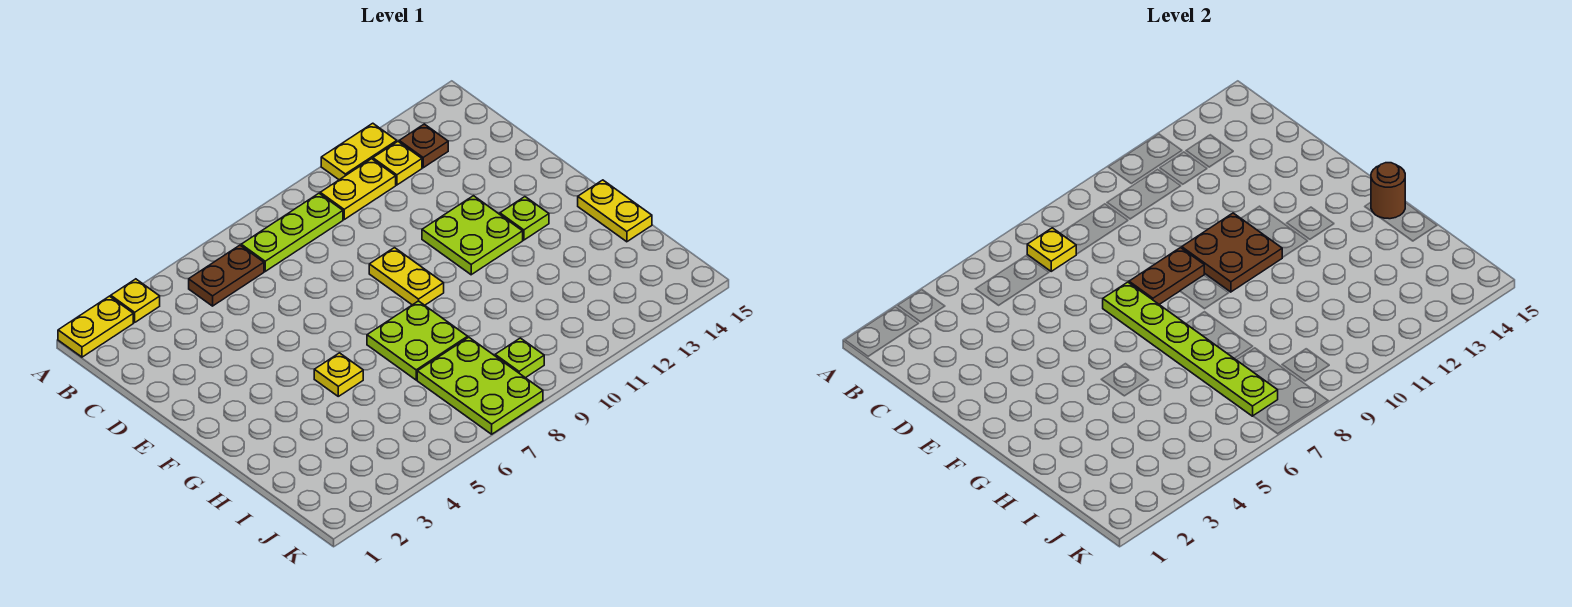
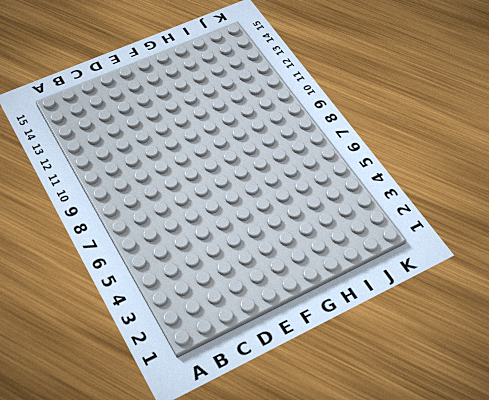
none -> yellow 1x2 plate [58,296,133,357]
none -> yellow 1x1 plate [111,279,160,322]
none -> yellow 1x2 plate [321,123,397,180]

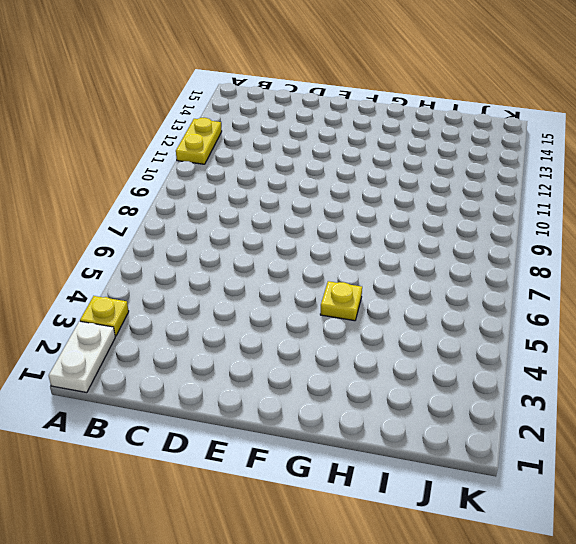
white 1x2 plate [49,321,115,393] -> yellow 1x2 plate [58,296,133,357]
none -> brown 1x2 plate [189,245,264,306]
none -> lime 1x3 plate [241,193,343,271]
none -> yellow 1x2 plate [320,159,396,219]

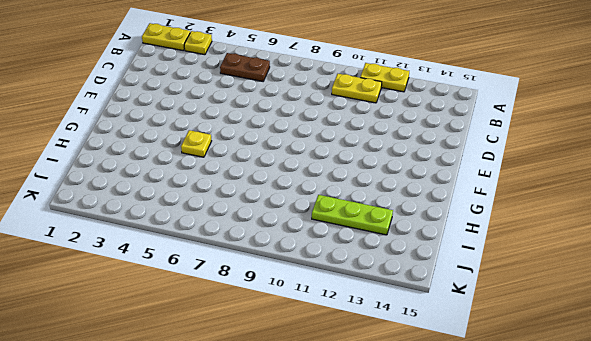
lime 1x3 plate [312,195,393,235] -> lime 1x3 plate moved to [241,193,343,271]
none -> yellow 1x1 plate [373,142,422,185]
none -> brown 1x1 plate [399,124,448,168]
none -> yellow 1x2 plate [369,248,444,305]

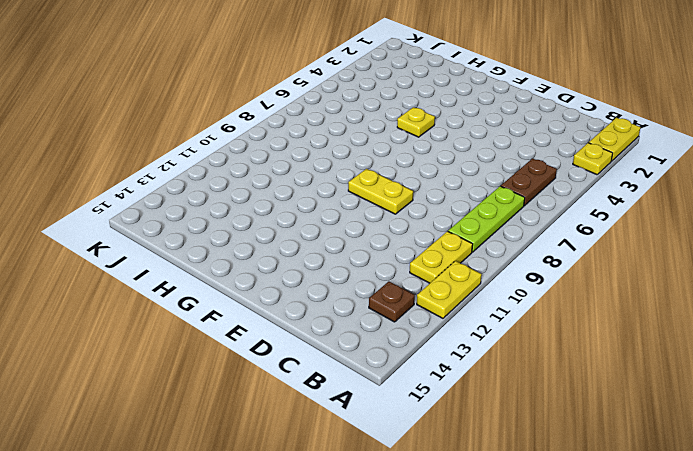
none -> yellow 1x1 plate [373,142,422,185]
none -> lime 2x2 plate [422,196,523,275]
none -> lime 1x1 plate [500,197,549,240]

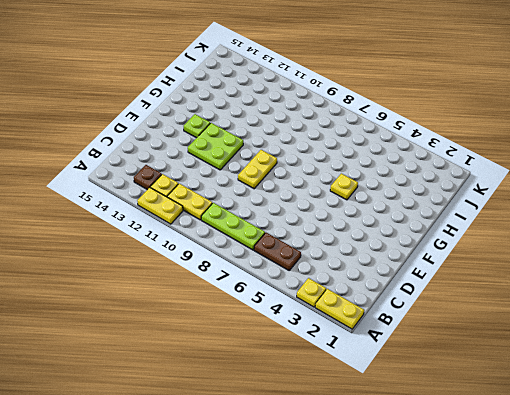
none -> lime 2x2 plate [367,301,468,380]
none -> yellow 1x2 plate [578,180,652,242]
none -> lime 2x3 plate [417,337,543,434]

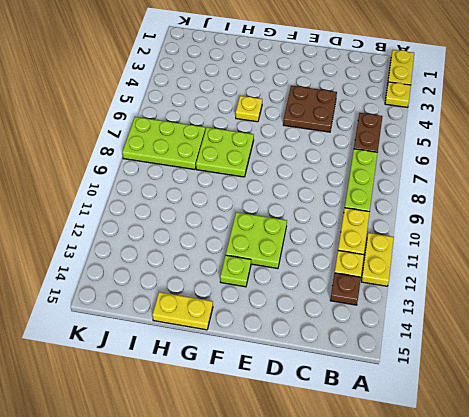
brown 2x2 plate [283,86,337,132] -> brown 2x2 plate moved to [1182,213,1283,292]
none -> yellow 1x2 plate [369,248,444,305]
none -> lime 1x1 plate [495,338,544,378]
none -> yellow 1x1 plate [1027,228,1076,271]

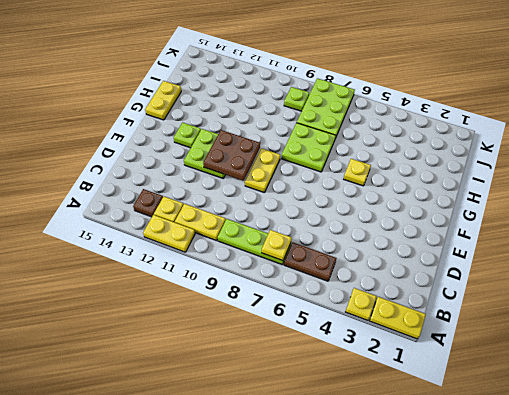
none -> lime 1x6 plate [1103,282,1278,416]
none -> brown 1x2 plate [1129,248,1204,305]
none -> brown 1x1 round brick [1371,163,1405,219]

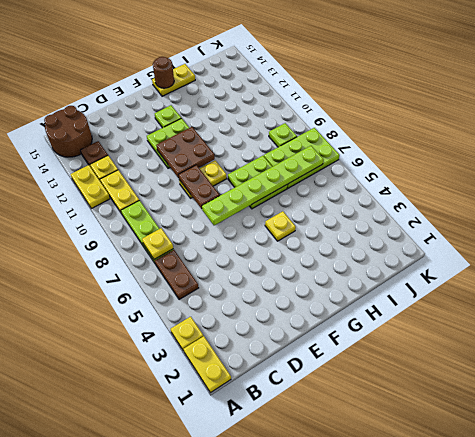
brown 2x2 round brick [44,106,92,157] -> none

